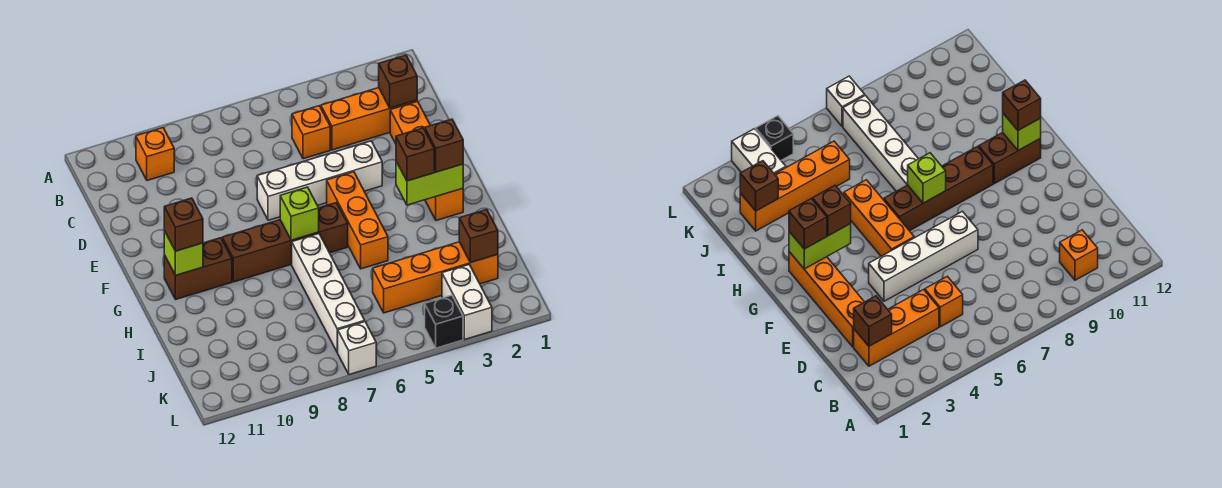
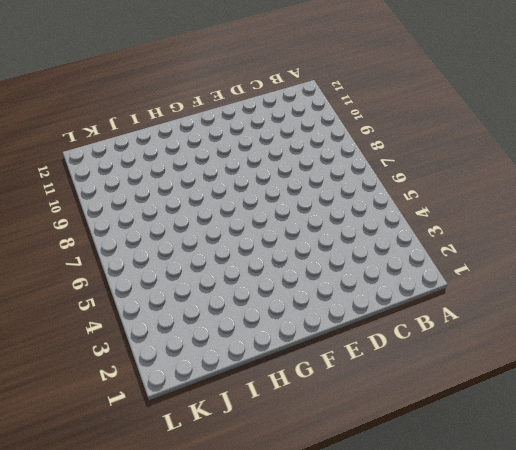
none -> orange 1x1 brick [136,128,174,180]
none -> orange 1x3 brick [321,88,417,150]
none -> orange 1x1 brick [292,106,330,159]

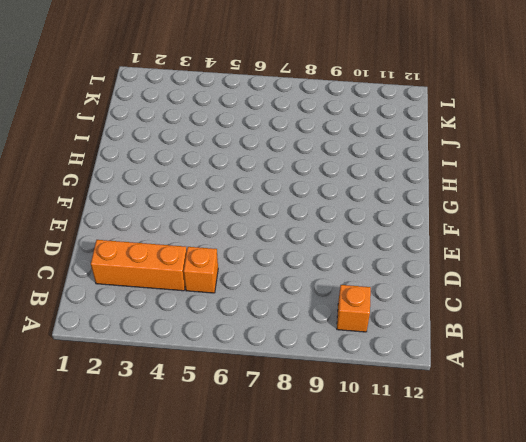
none -> orange 1x4 brick [390,101,463,220]
none -> white 1x4 brick [257,141,382,220]
none -> orange 1x3 brick [327,172,388,269]

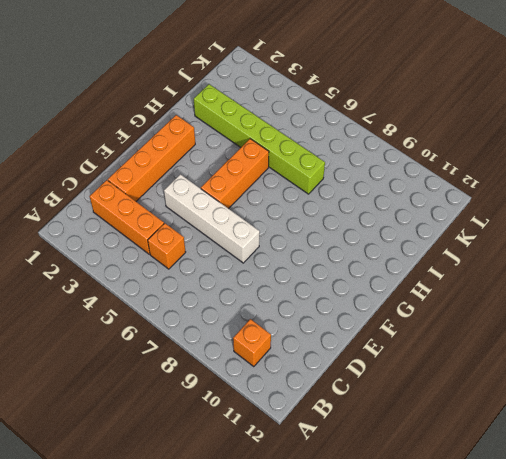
lime 1x6 brick [194,84,325,194] -> white 1x4 brick [292,234,365,352]
none -> brown 1x4 brick [222,203,348,282]
none -> brown 1x2 brick [164,238,232,299]
none -> orange 1x4 brick [373,242,498,313]

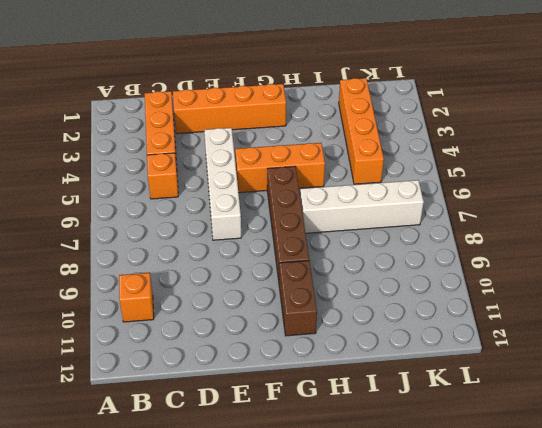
none -> white 1x2 brick [442,265,492,339]
none -> black 1x1 brick [425,295,463,348]
none -> white 1x1 brick [337,322,376,375]

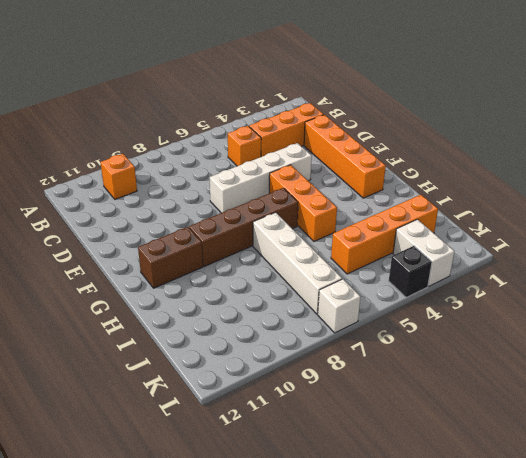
none -> brown 1x1 brick [379,55,417,108]
none -> lime 1x2 brick [396,161,463,205]
none -> lime 1x1 brick [280,187,319,240]

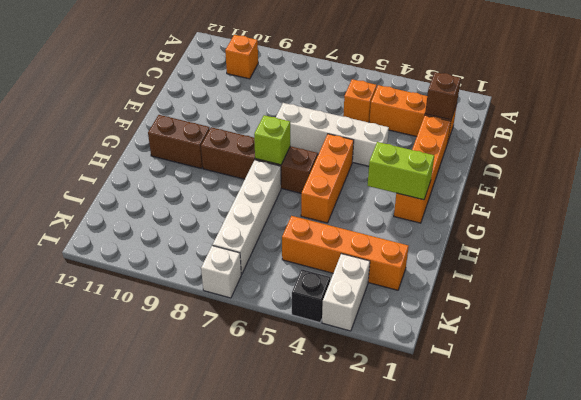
none -> lime 1x1 brick [164,231,203,275]
none -> brown 1x1 brick [459,209,498,263]
none -> brown 1x1 brick [425,119,463,172]

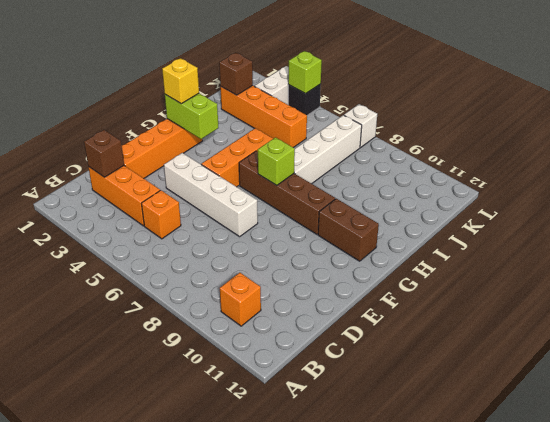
yellow 1x1 brick [162,58,199,104] -> brown 1x1 brick [425,119,463,172]
lime 1x1 brick [288,51,322,94] -> lime 1x1 brick moved to [164,231,203,275]
none -> brown 1x1 brick [396,128,434,181]
none -> brown 1x1 brick [164,198,203,251]

